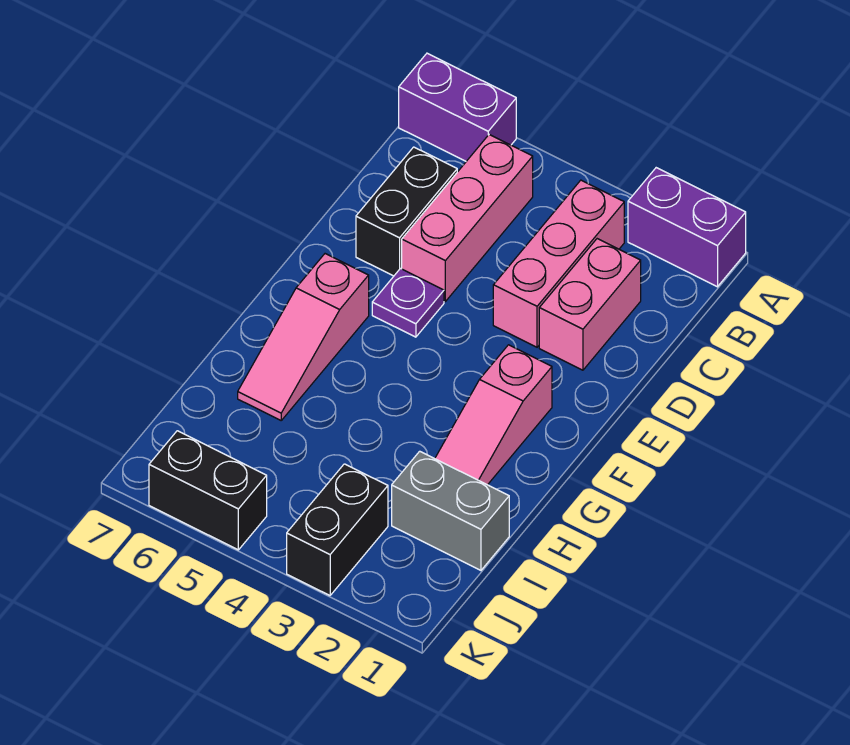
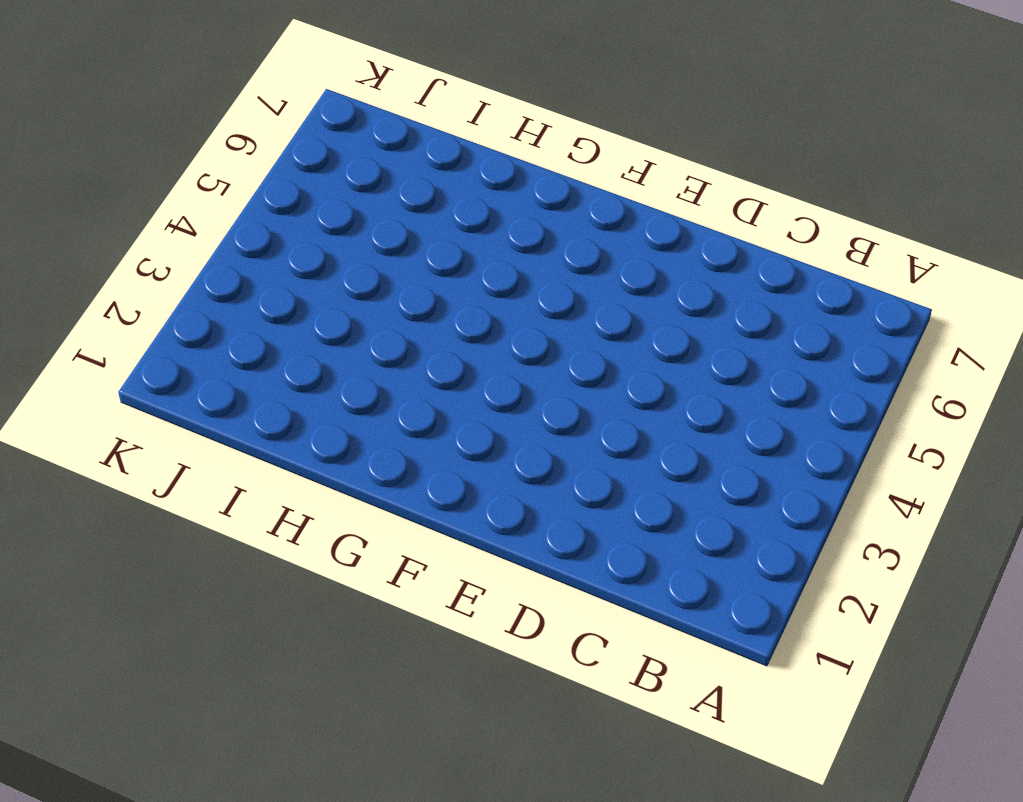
none -> purple 1x2 brick [628,168,746,287]
none -> purple 1x2 brick [399,53,516,161]
none -> pink 1x3 brick [493,180,624,347]

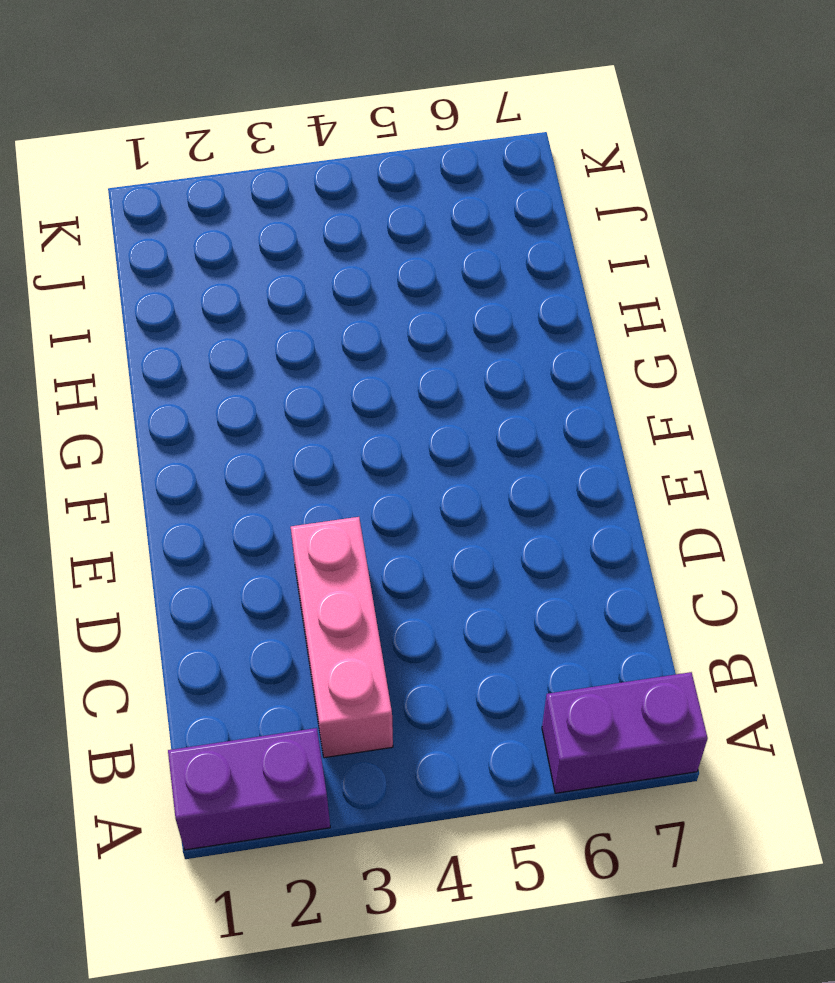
none -> pink 1x3 brick [402,135,533,301]
none -> pink 1x2 brick [539,239,641,370]
none -> black 1x2 brick [356,147,457,276]

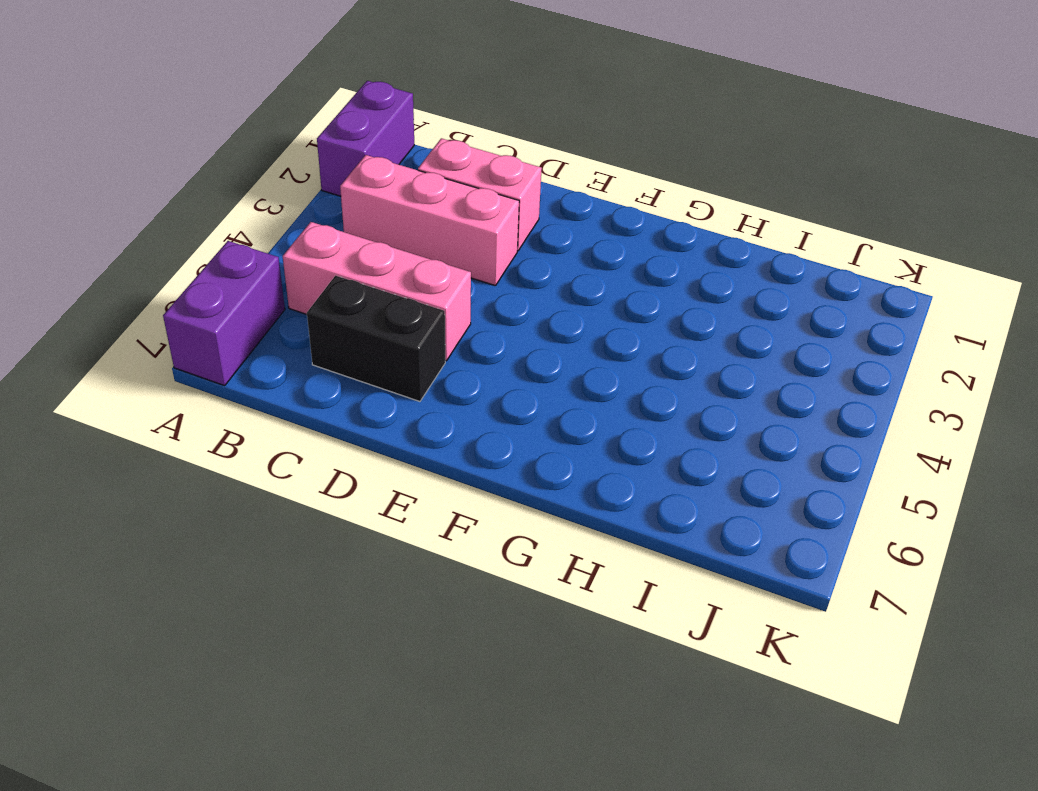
none -> purple 1x1 plate [372,269,444,337]
none -> pink 1x3 slope [435,345,552,485]
none -> pink 1x3 slope [238,254,369,420]

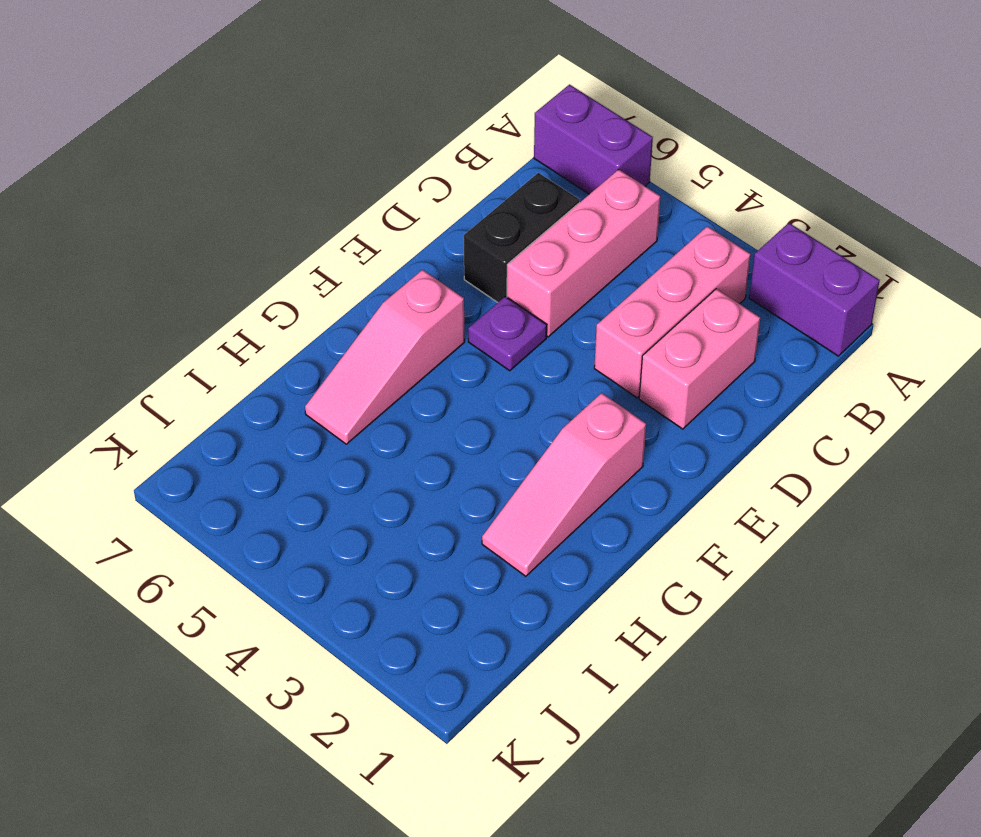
none -> grey 1x2 brick [392,451,509,570]
none -> black 1x2 brick [287,464,388,595]
none -> black 1x2 brick [149,431,267,550]

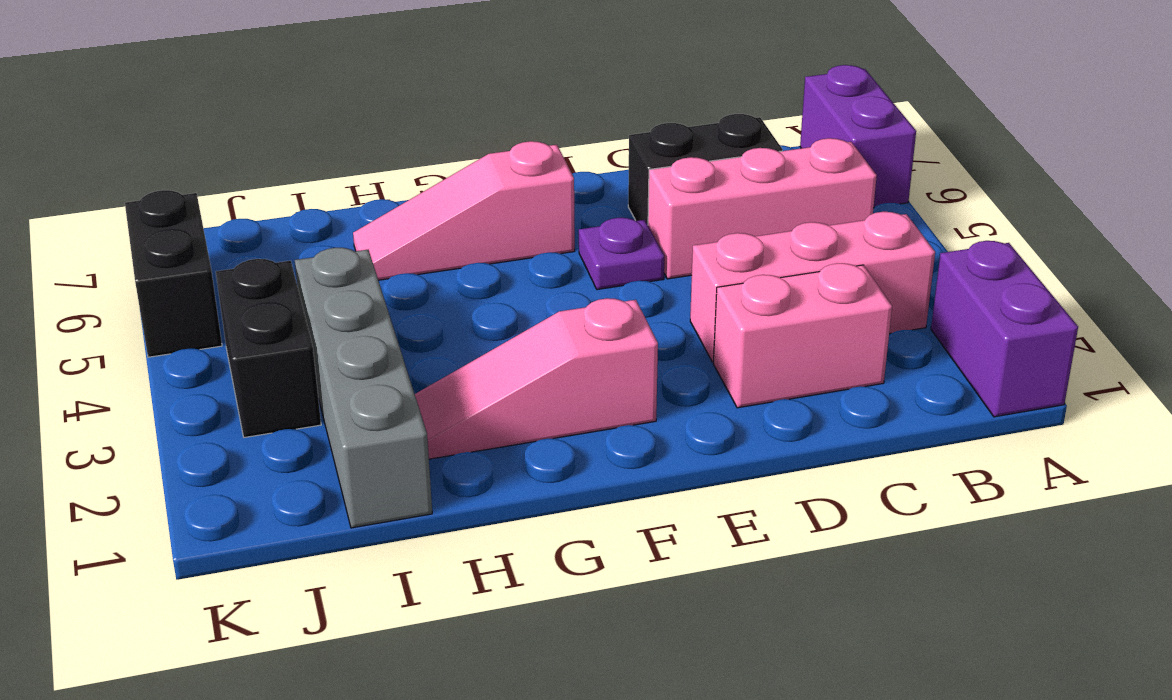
grey 1x4 brick [295,248,432,528] -> grey 1x2 brick [392,451,509,570]
black 1x2 brick [216,259,321,438] -> black 1x2 brick turned to [287,464,388,595]

